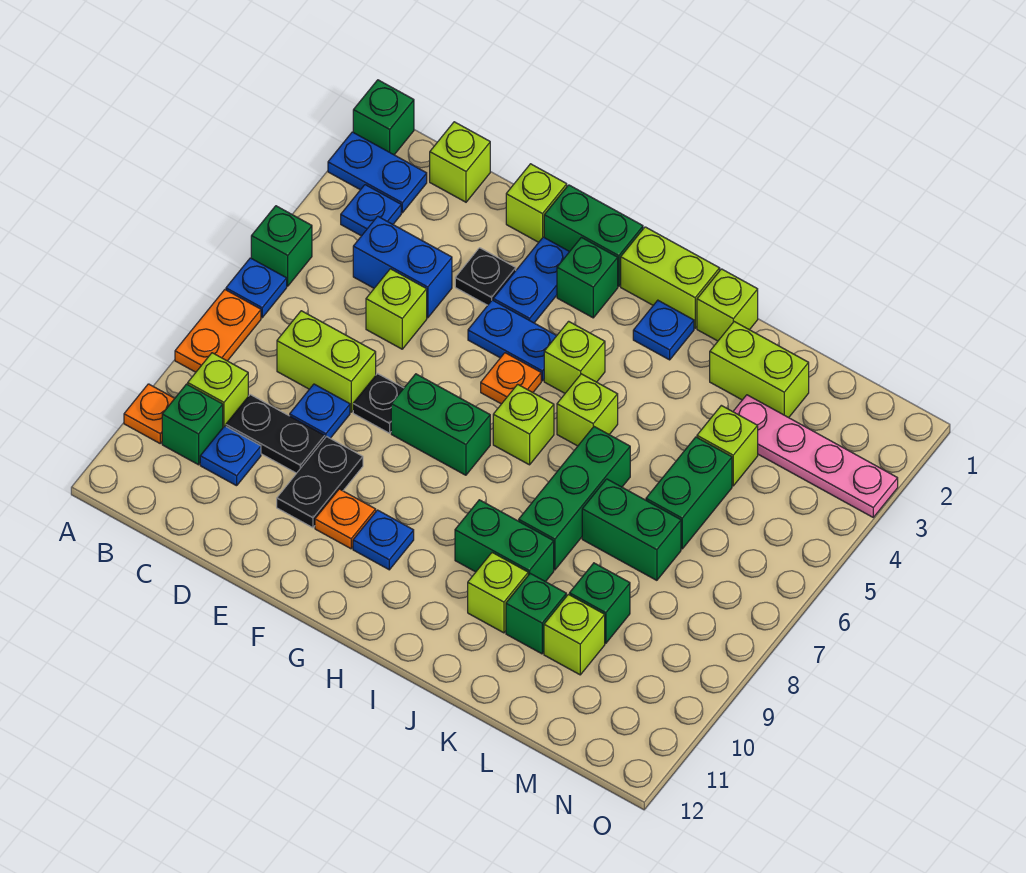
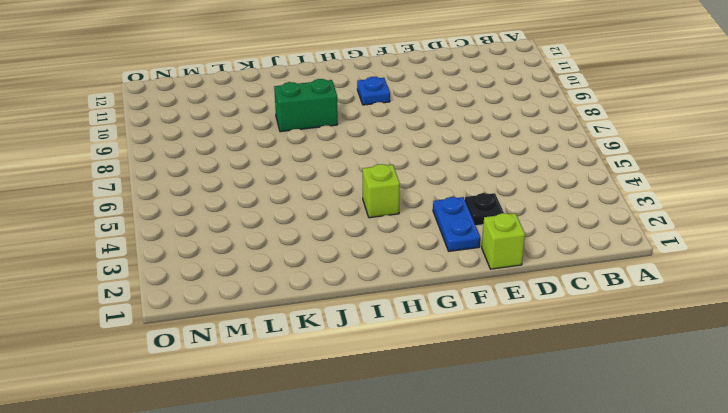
none -> green 1x1 brick [353,80,414,155]
none -> blue 1x2 plate [328,132,427,213]
none -> green 1x1 brick [251,206,312,286]
none -> blue 1x1 plate [226,258,287,318]

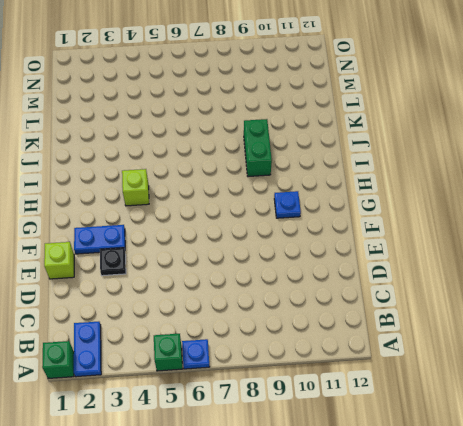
none -> orange 1x2 plate [175,290,261,372]
none -> orange 1x1 plate [124,384,175,443]
none -> blue 1x1 plate [341,185,401,236]
none -> lime 1x1 brick [188,353,248,427]

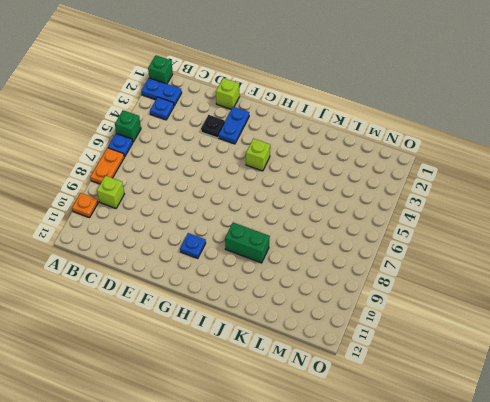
none -> green 1x1 brick [162,384,223,465]
none -> lime 1x1 brick [430,122,490,202]
none -> blue 1x2 brick [353,216,452,318]
none -> lime 1x2 brick [277,311,376,412]

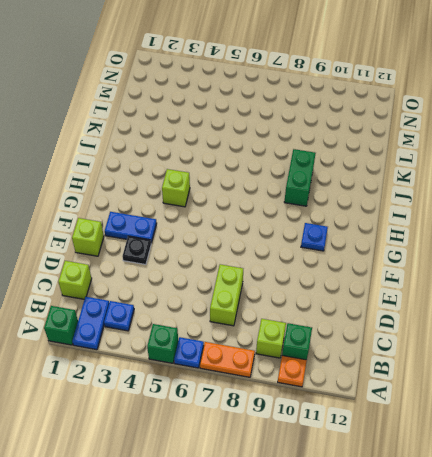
none -> blue 1x2 brick [353,216,452,318]
none -> black 1x2 plate [226,395,325,473]
none -> blue 1x1 plate [200,426,261,486]
none -> lime 1x1 brick [366,269,427,349]

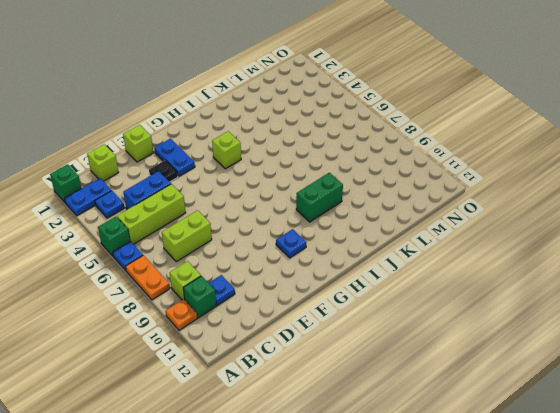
lime 1x3 brick [117,184,186,244] -> lime 1x1 brick [366,269,427,349]
none -> black 1x2 plate [226,395,325,473]
none -> blue 1x1 plate [290,384,350,438]
none -> black 1x1 plate [353,374,404,433]
none -> black 1x2 plate [277,437,363,528]

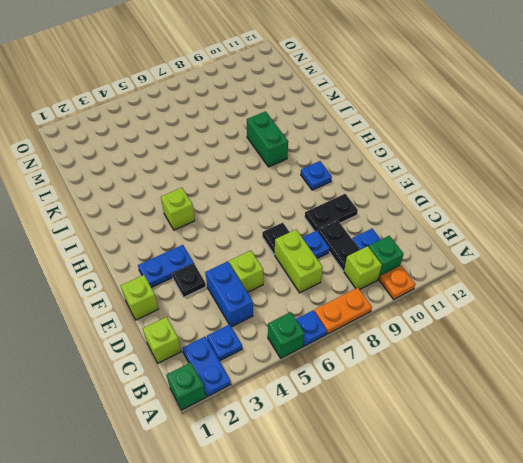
none -> green 1x2 brick [544,185,643,286]
none -> blue 1x2 plate [468,300,557,381]
none -> green 1x2 brick [391,374,490,475]
none -> orange 1x1 plate [315,489,376,549]

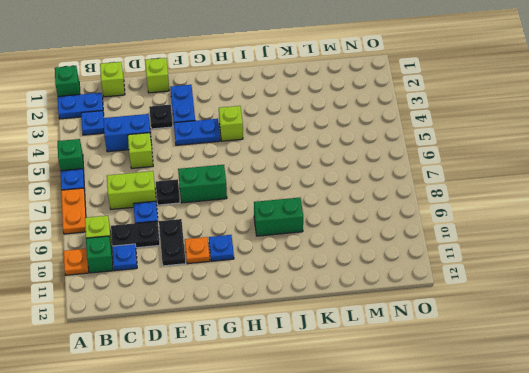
none -> green 1x2 brick [544,185,643,286]
none -> green 1x1 brick [557,237,618,318]
none -> orange 1x1 plate [481,353,541,404]
none -> lime 1x2 brick [621,227,720,328]

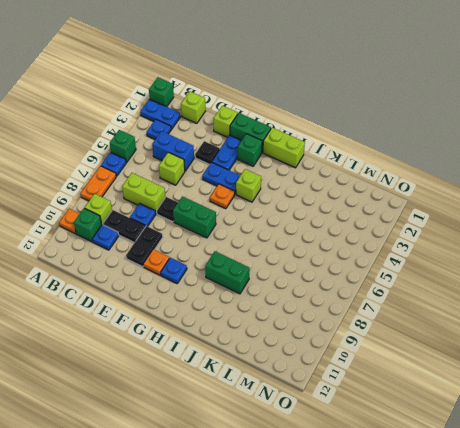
none -> lime 1x1 brick [493,384,554,465]
none -> blue 1x1 plate [633,300,694,360]
none -> lime 1x1 brick [557,374,618,446]
none -> lime 1x1 brick [697,269,758,341]

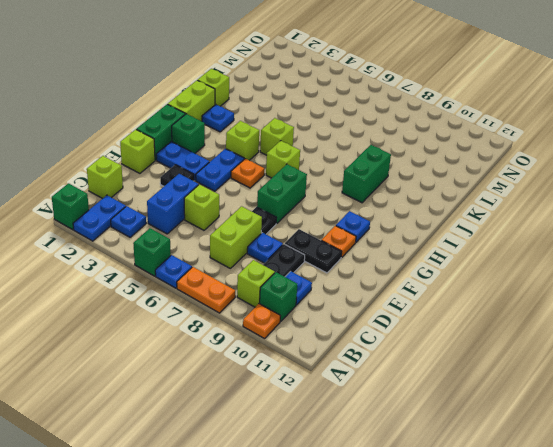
none -> green 1x3 brick [519,427,630,570]
none -> lime 1x1 brick [468,553,528,633]
none -> lime 1x2 brick [710,322,809,418]
none -> green 1x2 brick [582,479,681,580]

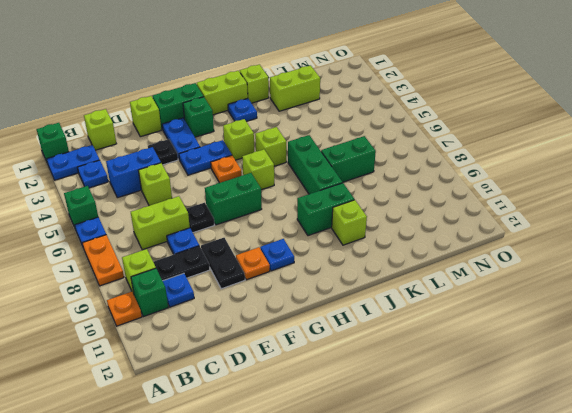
none -> green 1x1 brick [506,573,566,654]
none -> pink 1x4 plate [733,395,898,517]
none -> lime 1x1 brick [697,405,758,486]
none -> green 1x2 brick [646,437,732,549]

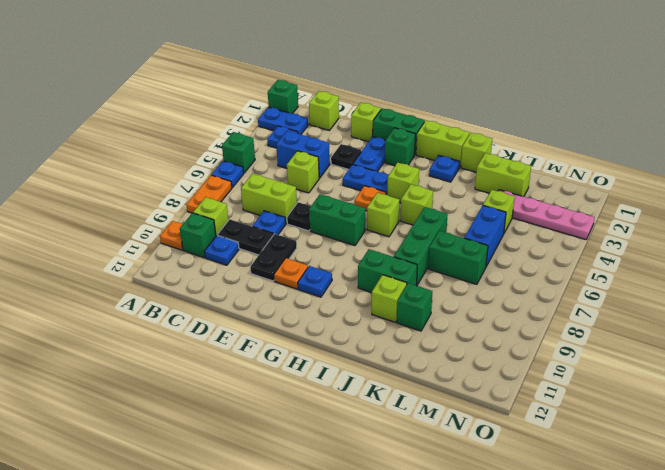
blue 1x2 brick [464,206,506,266] -> green 1x2 brick [646,437,732,549]
none -> green 1x1 brick [570,563,630,643]
none -> lime 1x1 brick [544,594,605,675]

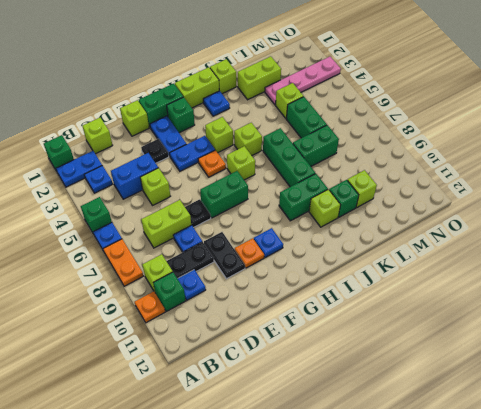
none -> green 1x1 brick [570,563,630,643]

